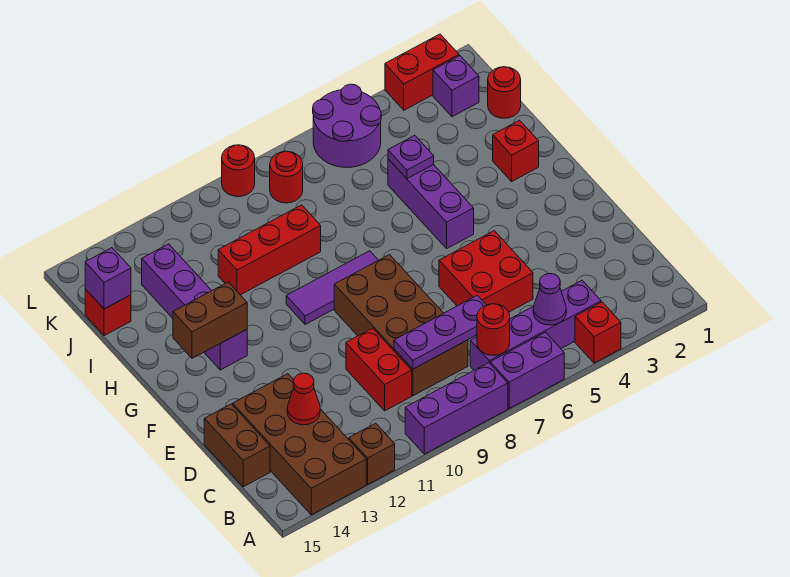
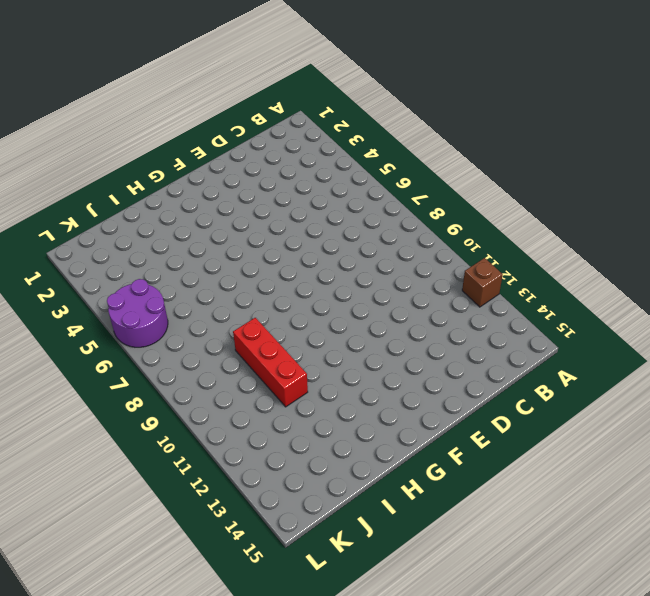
none -> red 1x1 brick [575,302,621,363]
none -> purple 1x2 brick [490,332,564,408]
none -> purple 1x3 brick [405,363,508,454]

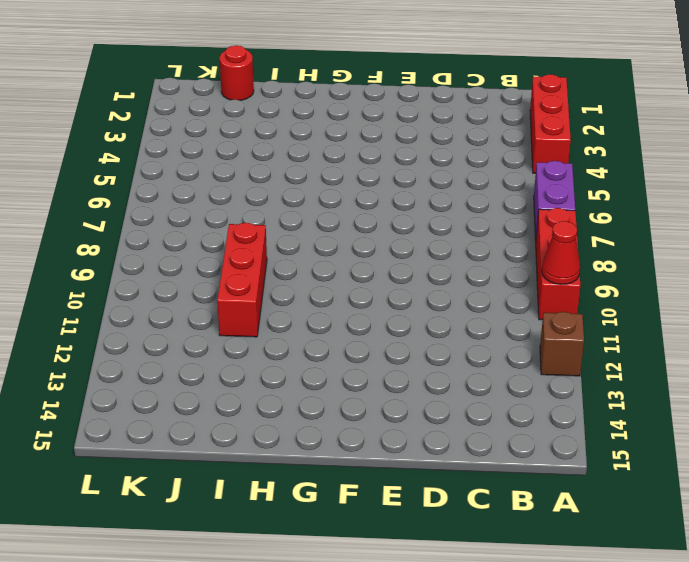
red 1x3 brick [530,74,571,173] -> red 1x1 brick [575,302,621,363]
red 1x3 brick [536,208,580,320] -> purple 1x3 brick [405,363,508,454]
red 1x1 cone [542,221,580,285] -> red 1x1 cone moved to [287,373,320,425]
none -> brown 2x4 brick [233,374,366,515]
none -> purple 1x4 brick [470,281,601,370]
none -> brown 2x4 brick [334,255,468,396]

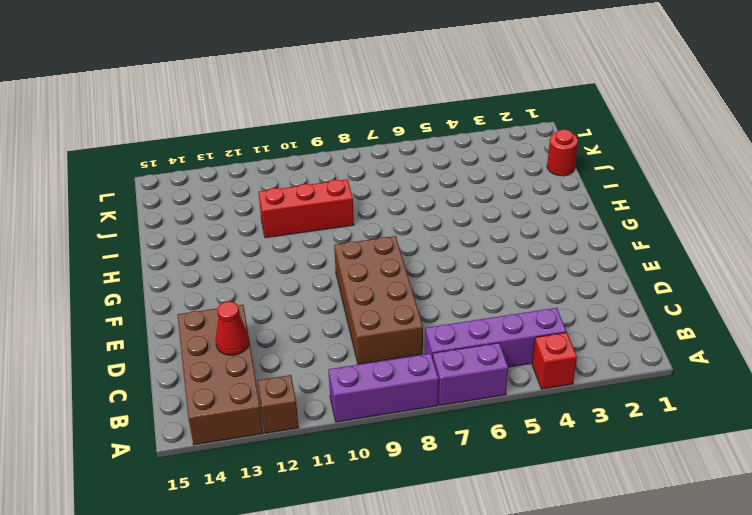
none -> red 1x2 brick [346,328,412,411]
none -> brown 1x2 brick [204,404,270,487]
none -> red 2x2 brick [439,231,533,312]

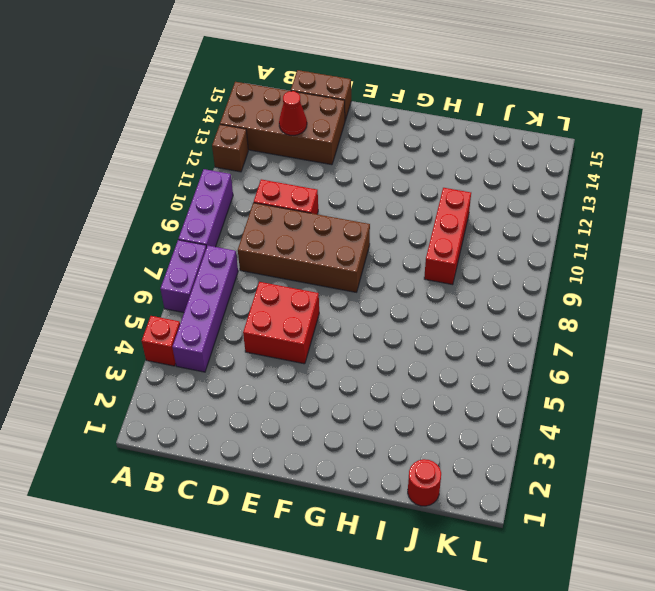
none -> purple 1x3 brick [388,159,474,248]
none -> purple 1x3 tile [286,251,378,325]
none -> purple 1x4 brick [142,244,247,370]

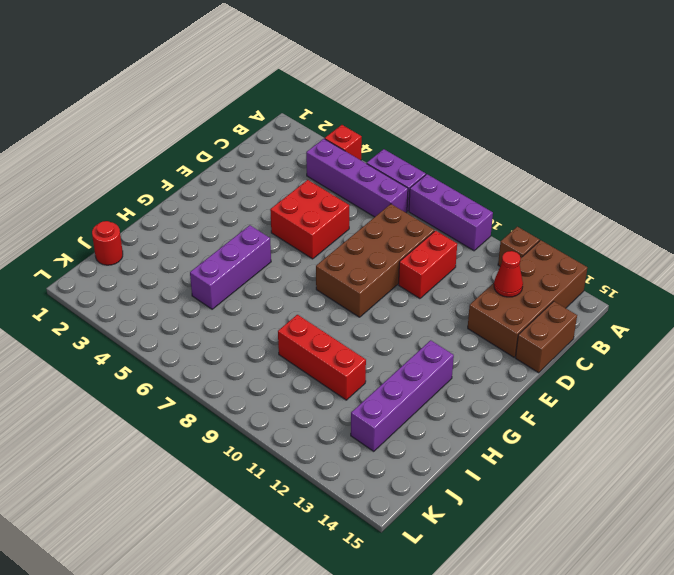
none -> purple 1x3 tile [286,251,378,325]
none -> red 1x1 brick [493,120,539,181]
none -> red 1x1 brick [85,289,131,336]

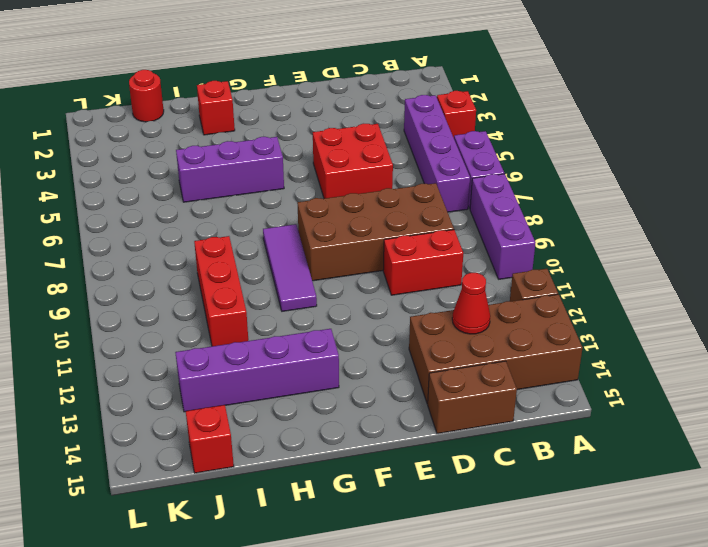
none -> purple 1x1 brick [433,56,479,117]
none -> purple 2x2 round brick [313,84,381,167]
none -> red 1x1 round brick [270,151,303,203]

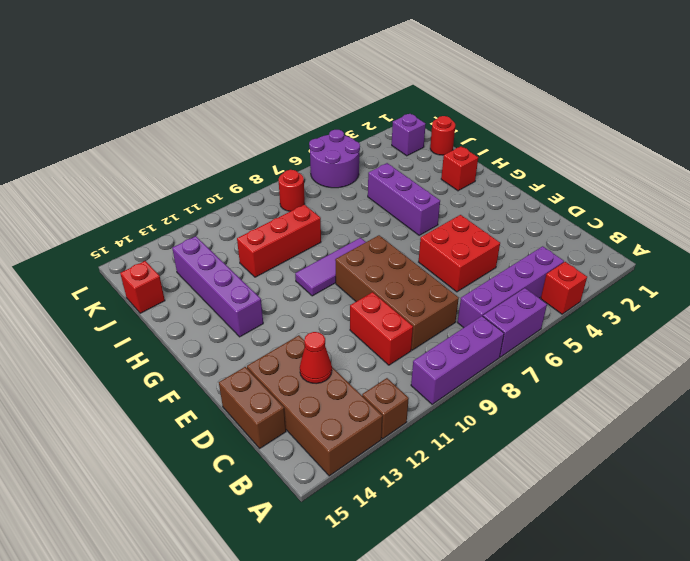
none -> red 1x2 brick [385,34,459,110]
none -> red 1x1 round brick [222,145,255,197]
none -> purple 1x1 cone [533,274,566,325]

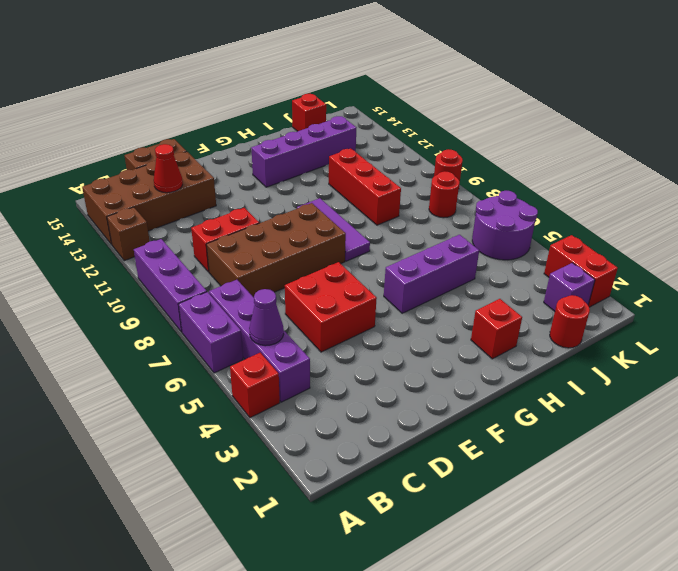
none -> red 1x1 round brick [477,304,510,355]
none -> purple 1x3 plate [394,295,486,369]
none -> brown 1x2 brick [173,282,247,358]

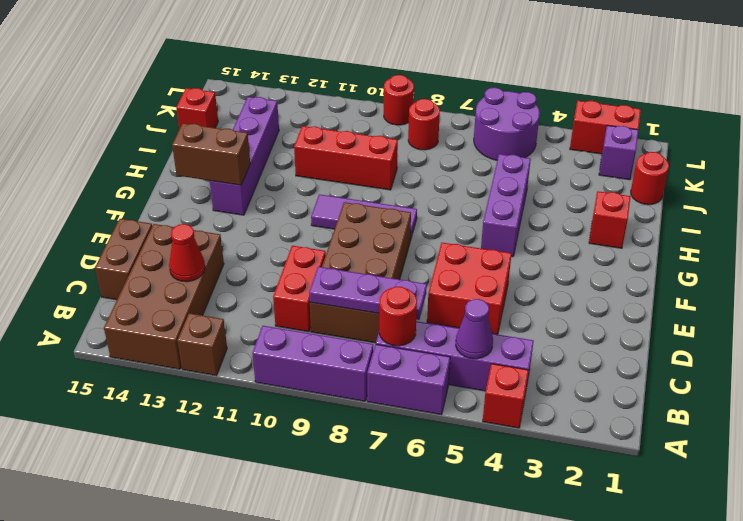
none -> purple 1x1 plate [388,135,434,179]
none -> purple 1x1 brick [85,248,131,309]

